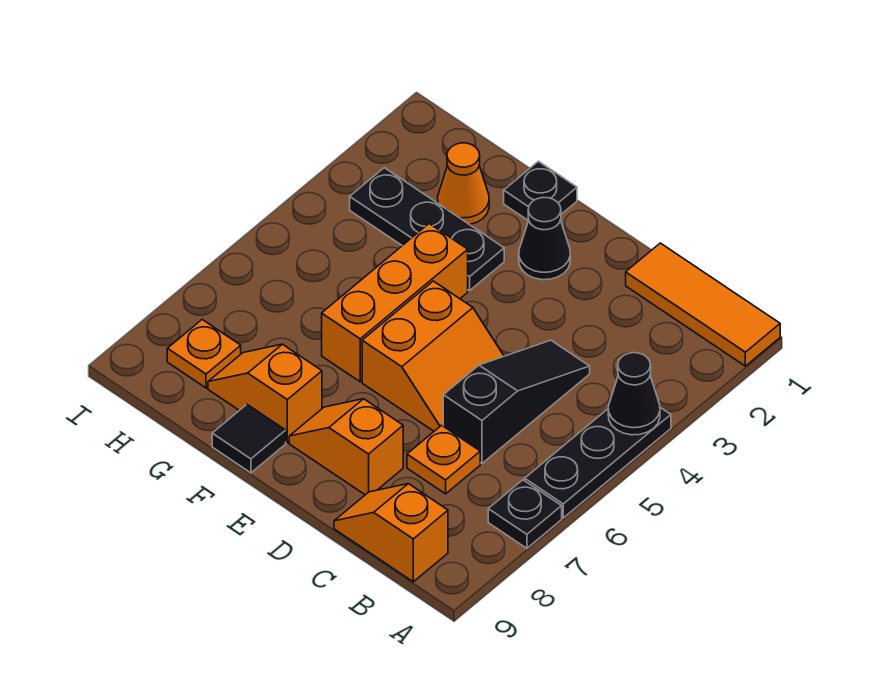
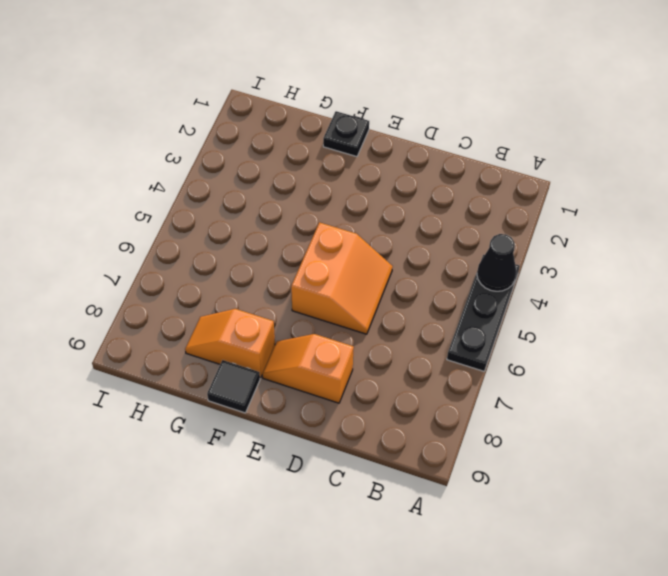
none -> orange 1x3 tile [626,243,780,366]
none -> black 1x1 plate [488,480,562,548]
none -> orange 1x2 slope [334,484,448,582]

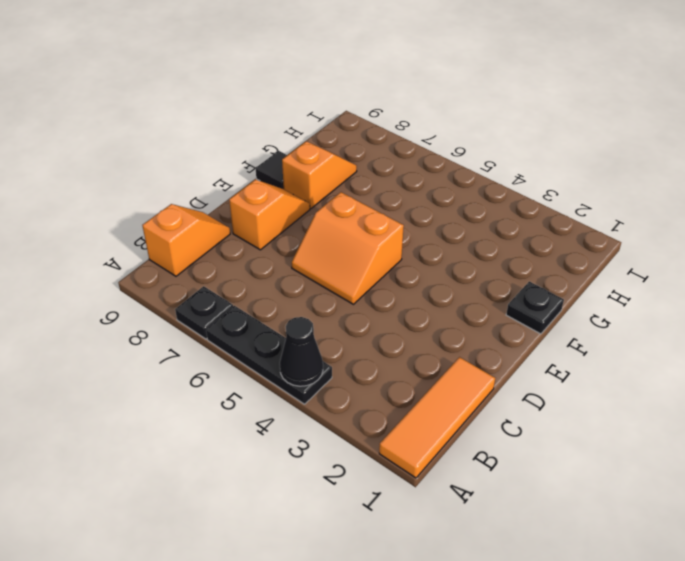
none -> black 1x3 slope [443,340,590,463]
none -> orange 1x1 plate [407,425,480,494]
none -> black 1x1 cone [519,198,570,280]

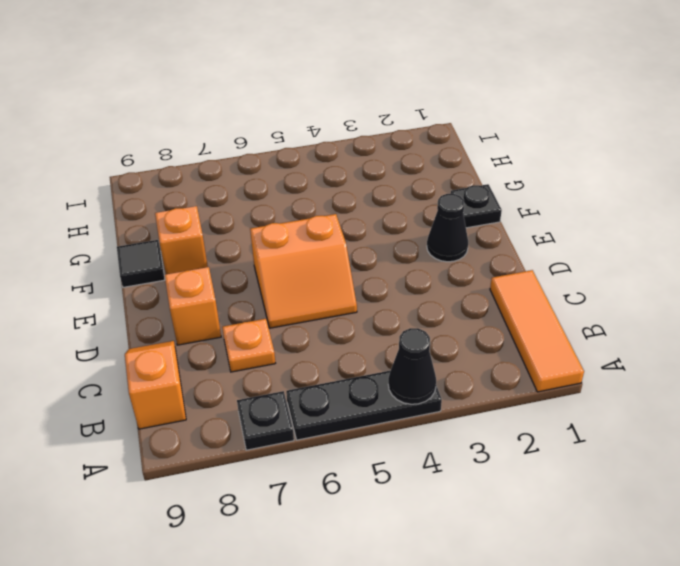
none -> black 1x3 slope [443,340,590,463]
none -> black 1x3 plate [350,168,504,291]
none -> orange 1x3 brick [322,224,468,382]

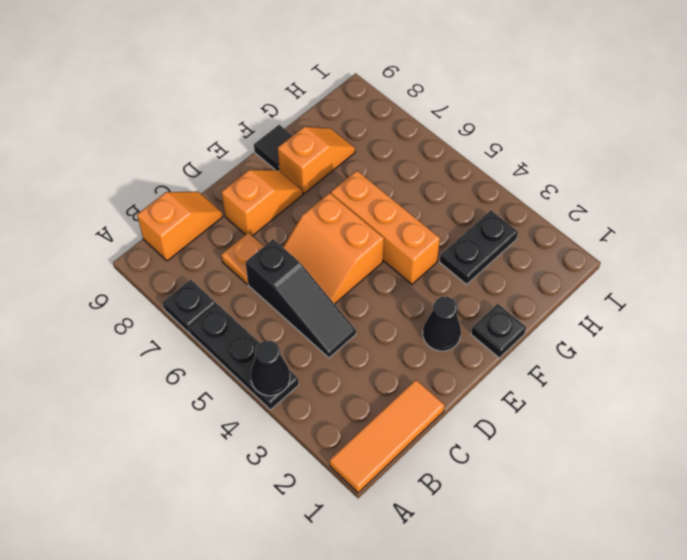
black 1x2 plate [440,210,518,284] -> black 1x3 plate [350,168,504,291]
none -> orange 1x1 cone [438,143,489,225]
none -> orange 1x1 plate [167,320,241,388]

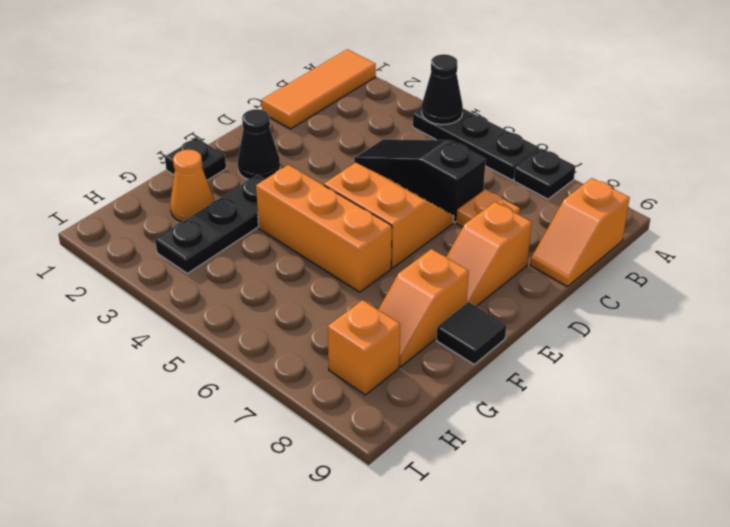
orange 1x1 brick [328,300,400,395] -> orange 1x1 plate [167,320,241,388]

